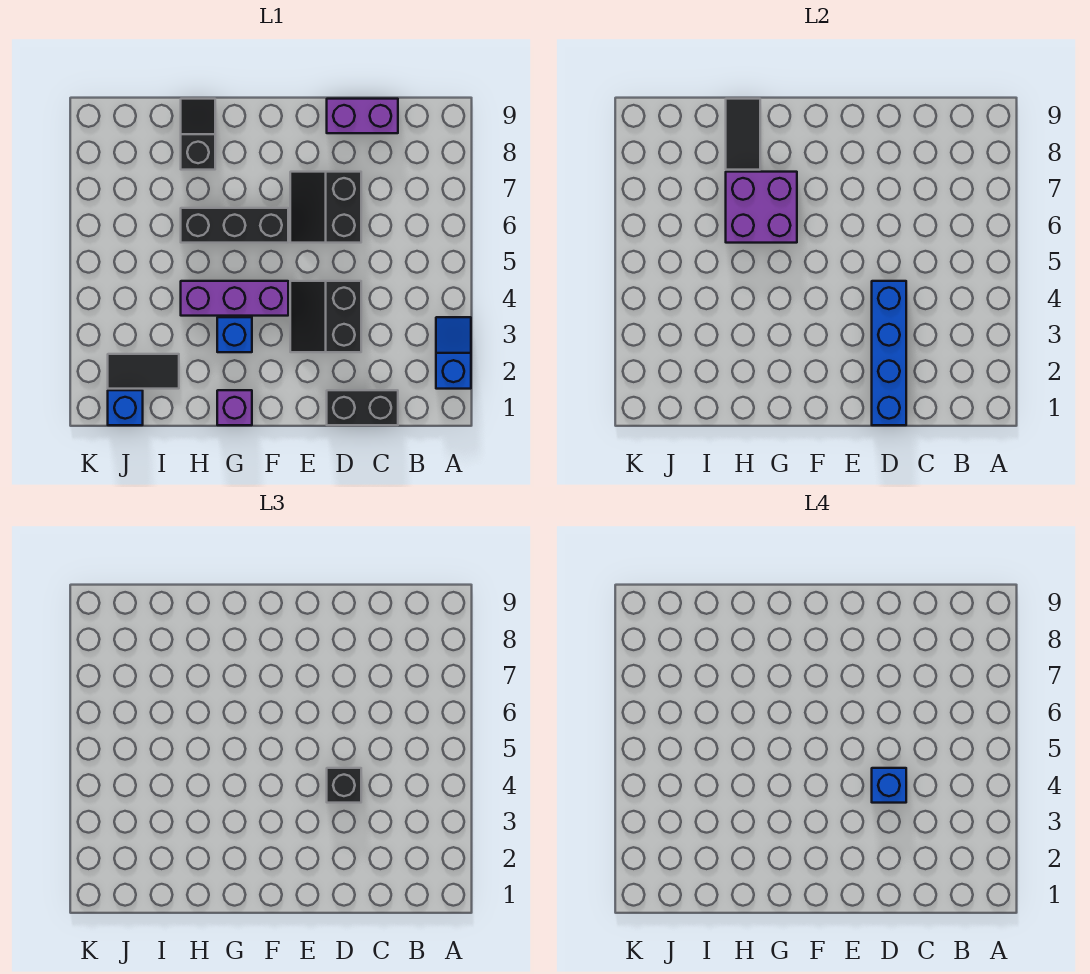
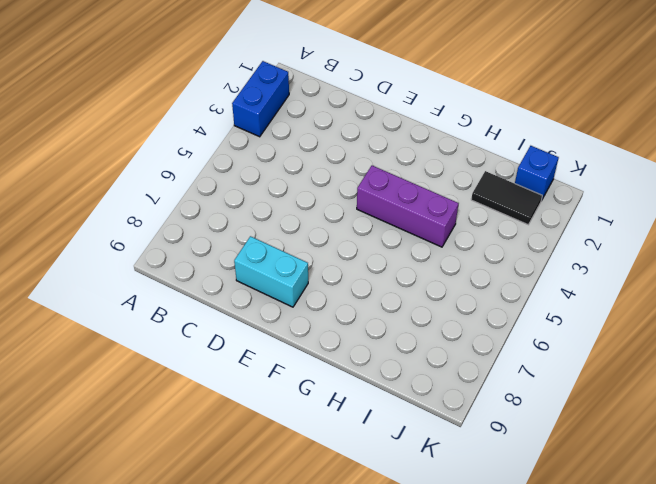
blue 1x2 brick [232,61,289,137] -> blue 1x2 slope [436,317,471,389]
cyan 1x2 brick [234,236,308,307] -> none
none -> black 1x2 brick [327,390,398,425]
none -> purple 1x2 brick [327,99,398,133]
none -> black 2x2 slope [290,281,361,352]

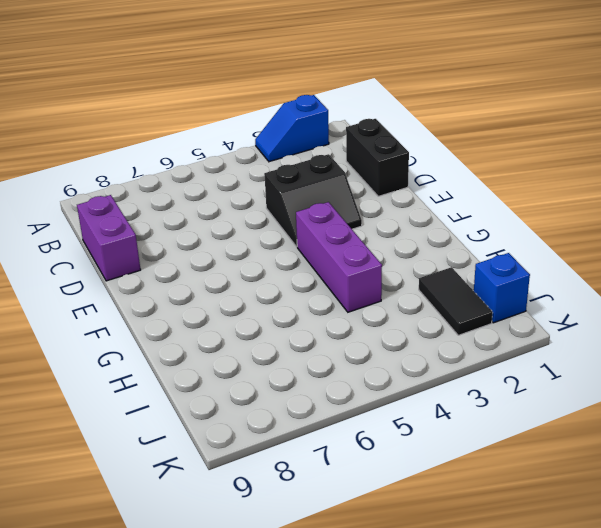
none -> black 2x2 slope [290,172,361,243]
none -> black 1x3 brick [181,208,288,243]
none -> purple 1x1 brick [217,390,252,425]

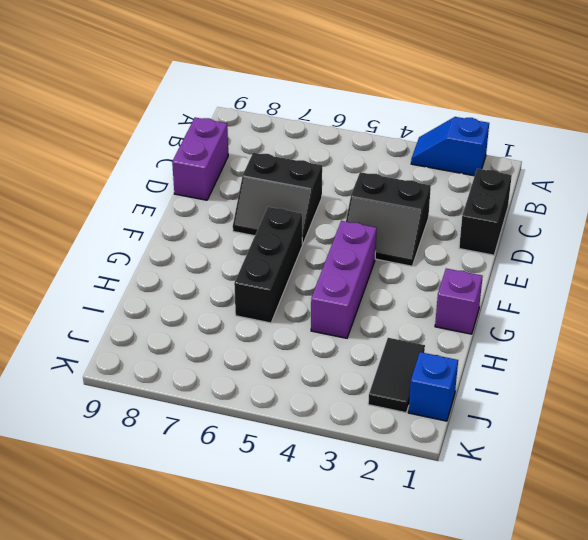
none -> blue 1x1 brick [217,317,252,352]
none -> black 1x2 slope [181,99,215,170]
none -> blue 1x4 brick [872,281,906,425]

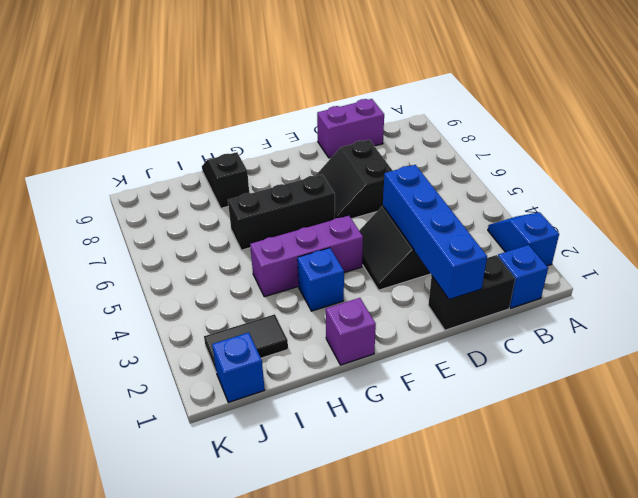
blue 1x1 brick [498,245,548,308] -> blue 1x1 brick moved to [872,768,906,803]
none -> purple 2x2 brick [726,172,797,243]
none -> black 1x2 tile [726,99,760,170]
none -> black 1x1 brick [327,768,361,803]

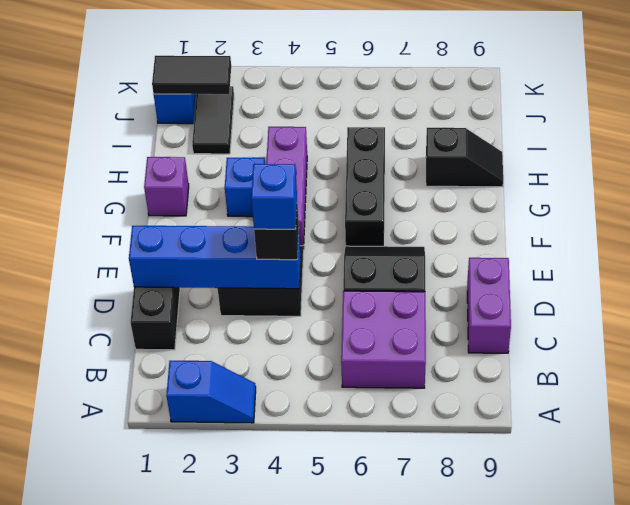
purple 2x2 brick [341,291,426,388] -> purple 2x2 brick moved to [726,172,797,243]
black 1x2 tile [152,56,231,94] -> black 1x2 tile moved to [726,99,760,170]

